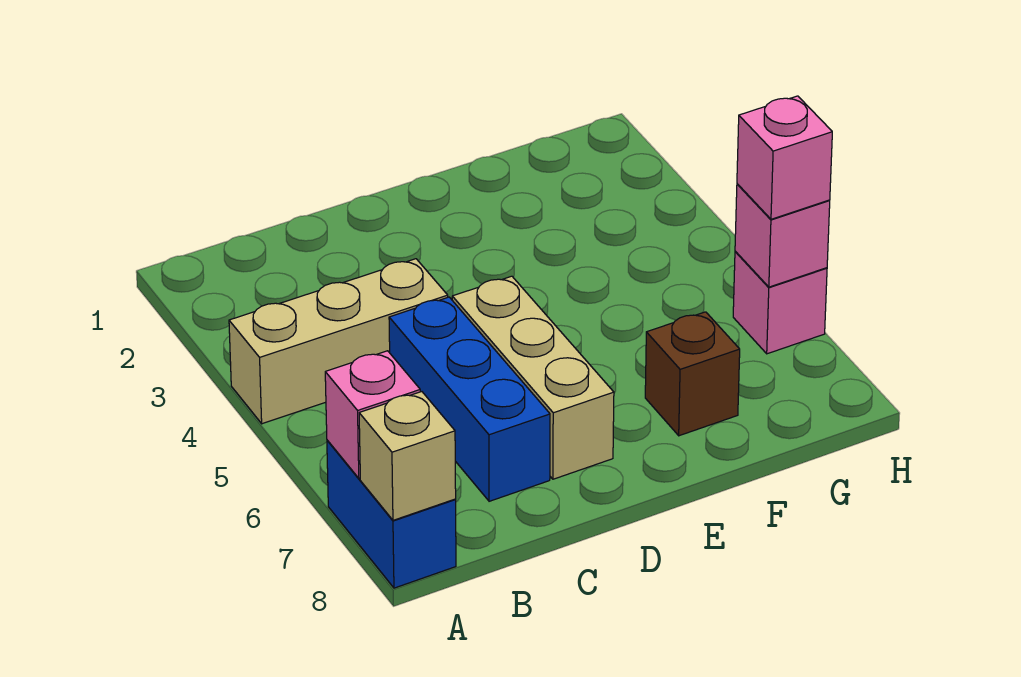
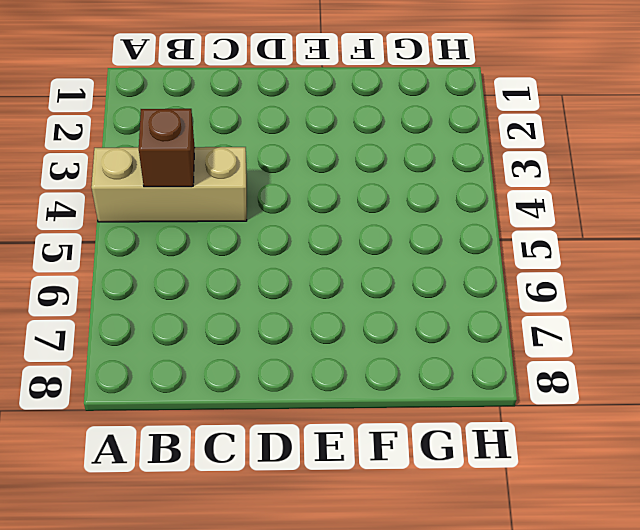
brown 1x1 brick [139,109,195,187] -> brown 1x1 brick moved to [645,312,740,436]
none -> blue 1x2 brick [327,440,456,588]
none -> blue 1x3 brick [389,297,550,501]

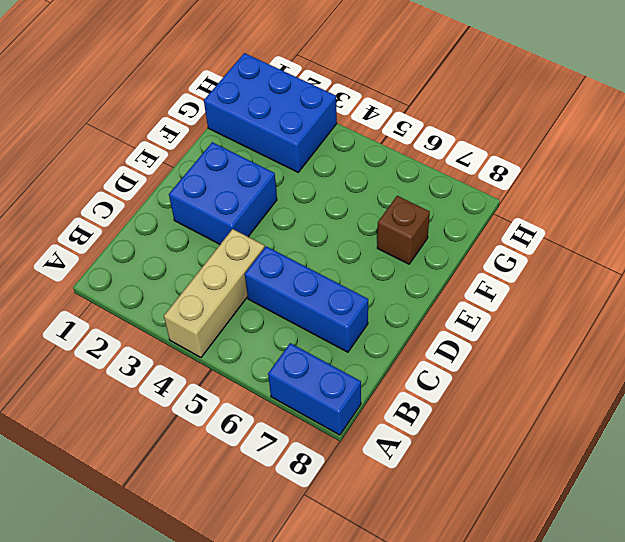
blue 2x2 brick [169,142,277,244] -> none
blue 2x3 brick [204,53,337,172] -> none
none -> tan 1x3 brick [452,276,614,479]
none -> pink 1x1 brick [733,251,827,354]

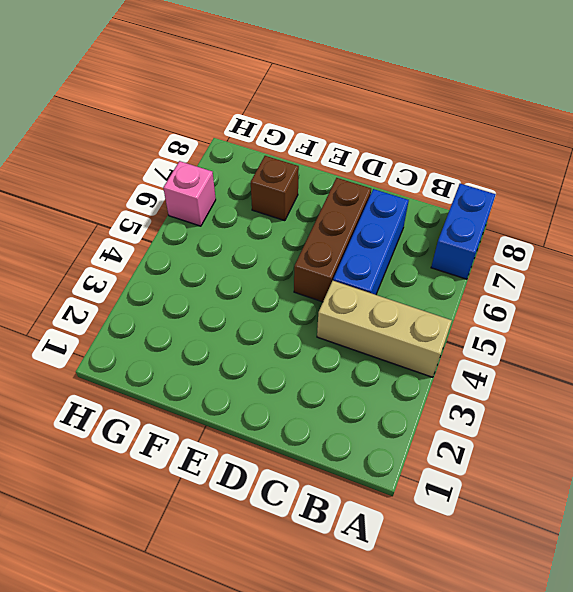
brown 1x3 brick [294,178,371,302] -> tan 1x3 brick [452,276,614,479]
none -> pink 1x1 brick [325,351,420,478]
none -> tan 1x1 brick [359,392,456,520]

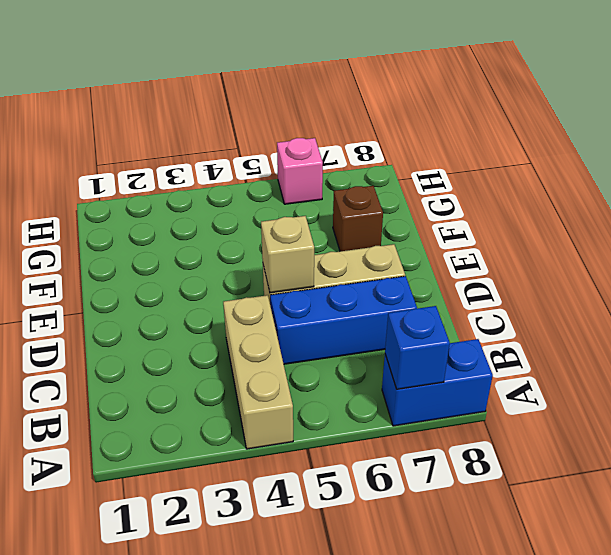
blue 1x1 brick [385,306,450,389] -> pink 1x1 brick [325,351,420,478]
tan 1x1 brick [261,216,314,293] -> tan 1x1 brick moved to [359,392,456,520]
none -> pink 1x1 brick [735,184,830,287]
none -> pink 1x1 brick [737,96,832,219]

